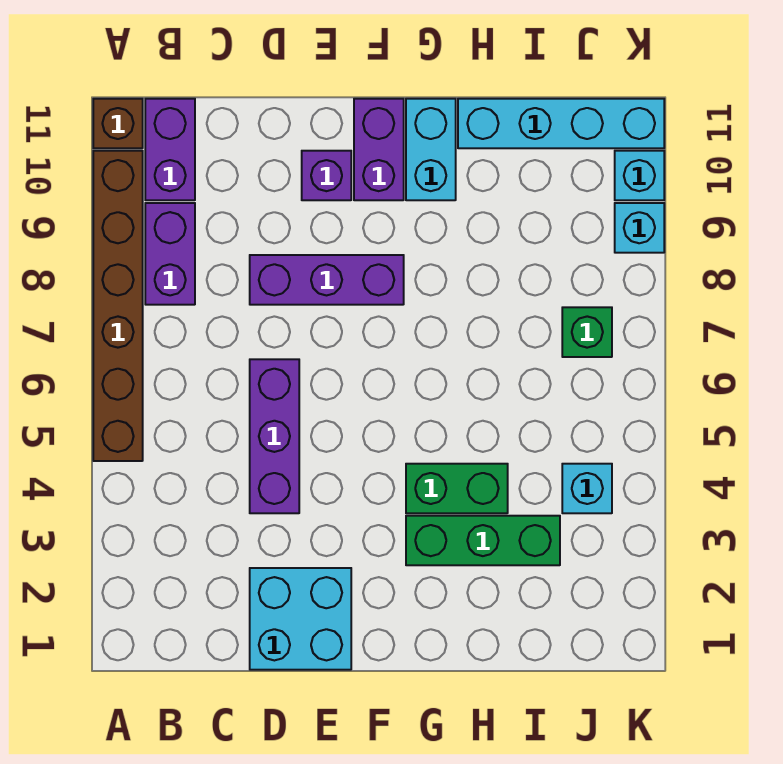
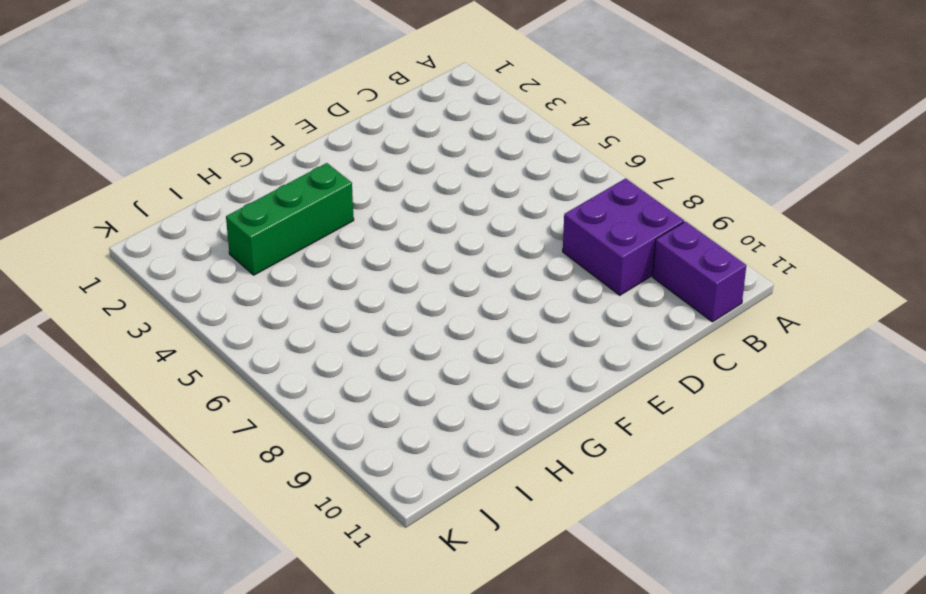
purple 2x2 brick [563,178,684,295] -> purple 1x2 brick [145,203,195,305]
none -> brown 1x6 brick [93,151,143,461]
none -> brown 1x1 brick [93,99,143,148]
none -> cyan 2x2 brick [250,568,351,670]

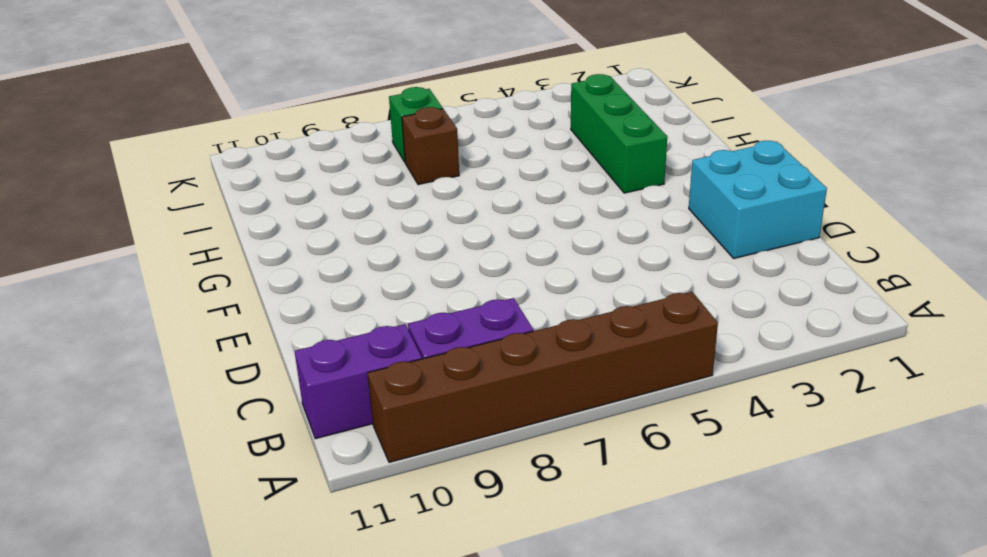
brown 1x1 brick [402,107,459,185] -> brown 1x1 brick moved to [93,99,143,148]
none -> purple 1x3 brick [250,359,299,513]
none -> purple 1x3 brick [250,255,404,305]
none -> purple 1x1 brick [302,151,351,200]

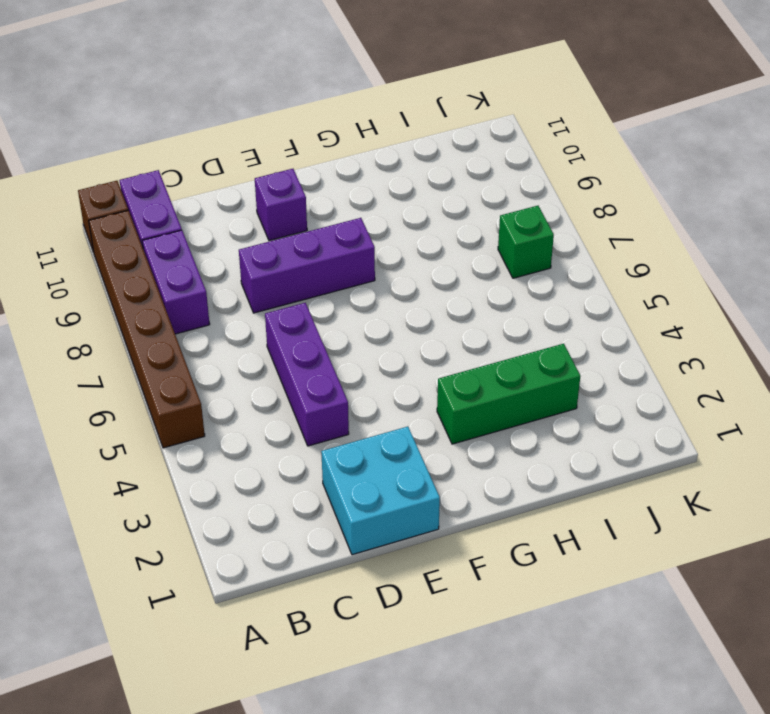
none -> purple 1x2 brick [354,99,404,200]
none -> green 1x2 brick [406,464,508,513]
none -> cyan 1x2 brick [406,99,456,200]

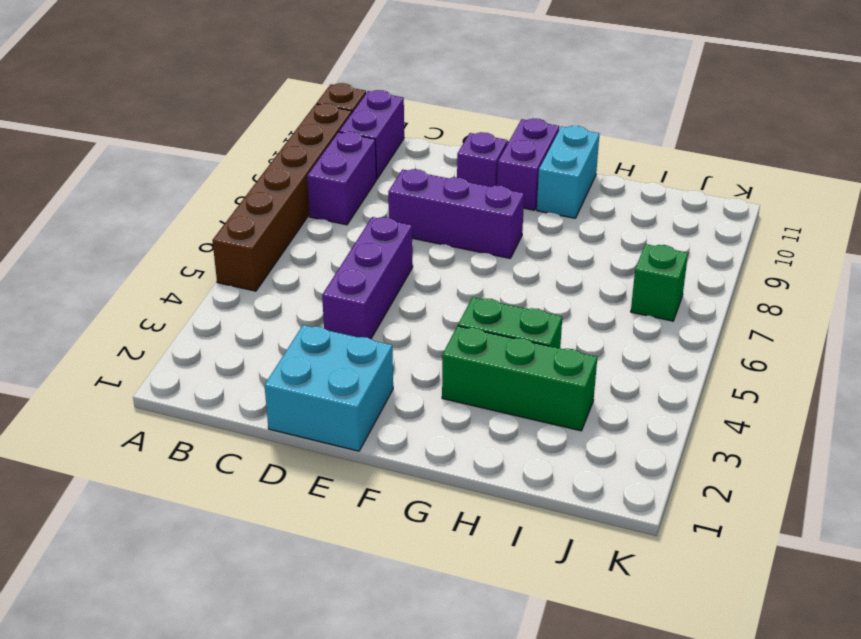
none -> cyan 1x4 brick [458,99,664,148]
none -> cyan 1x1 brick [562,464,612,513]
none -> cyan 1x1 brick [615,203,664,253]

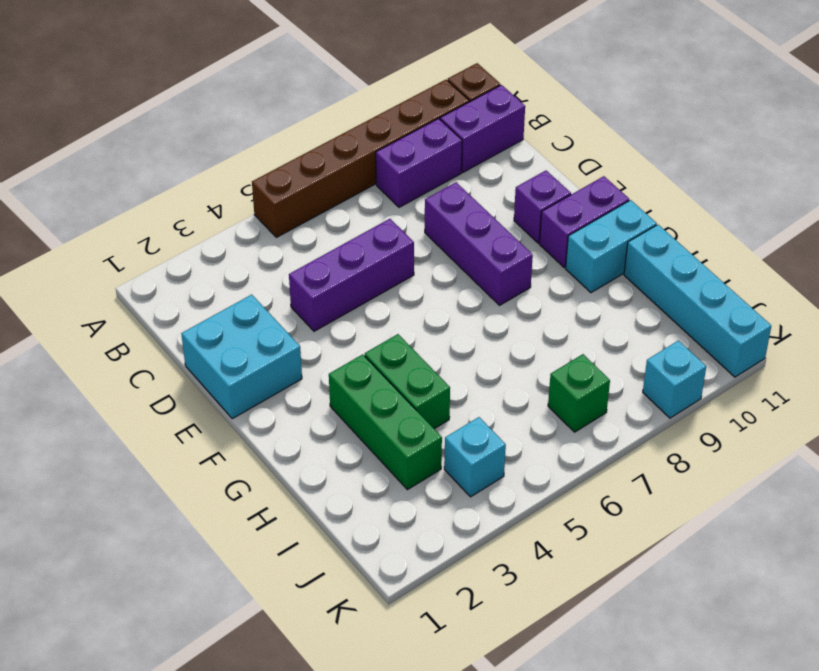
none -> cyan 1x1 brick [615,151,664,200]

